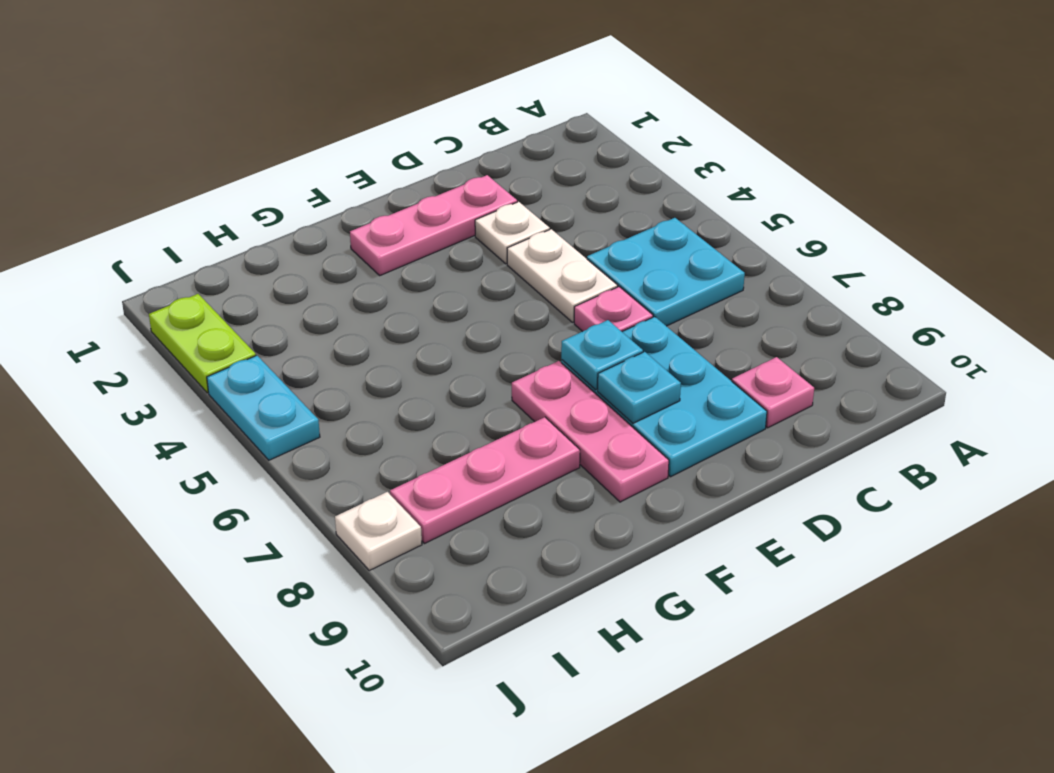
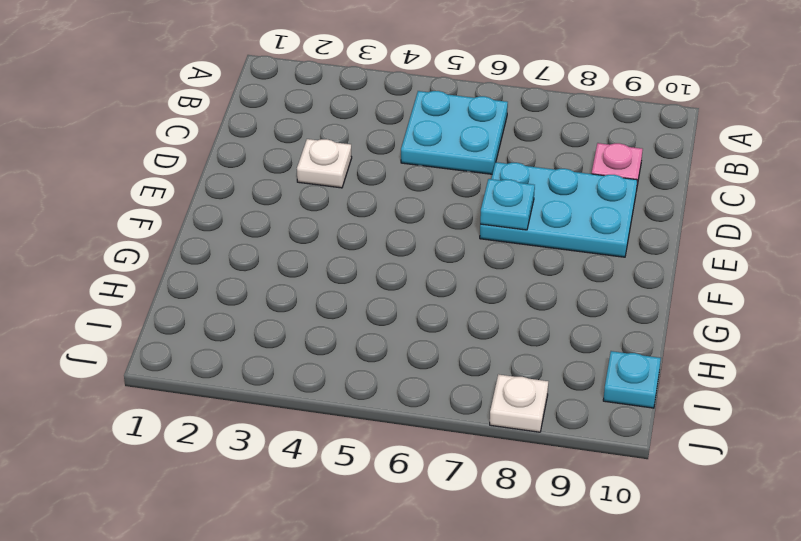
cyan 1x1 plate [603,351,661,408] -> cyan 1x1 plate moved to [597,352,681,423]
none -> pink 1x3 plate [350,175,517,275]
none -> white 1x2 plate [507,229,618,322]
none -> pink 1x1 plate [574,287,653,332]

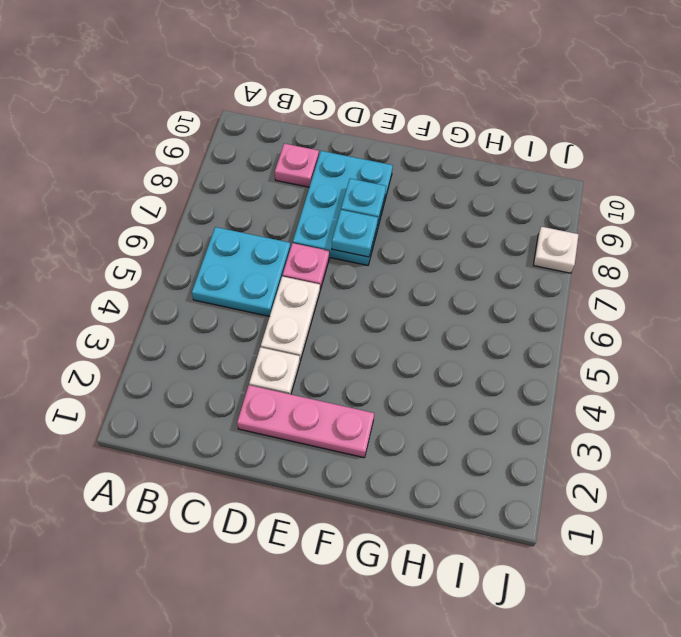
none -> pink 1x3 plate [512,361,669,502]
none -> pink 1x3 plate [390,417,580,544]
none -> lime 1x2 plate [149,294,256,393]

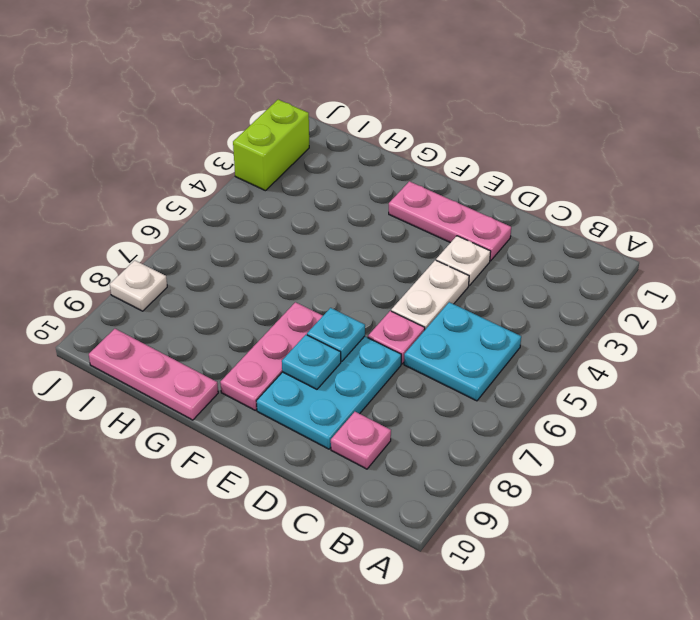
pink 1x3 plate [89,329,218,420] -> pink 1x3 plate moved to [390,417,580,544]
lime 1x2 brick [233,100,309,191] -> lime 1x2 plate [149,294,256,393]
none -> cyan 1x2 plate [207,356,320,460]

